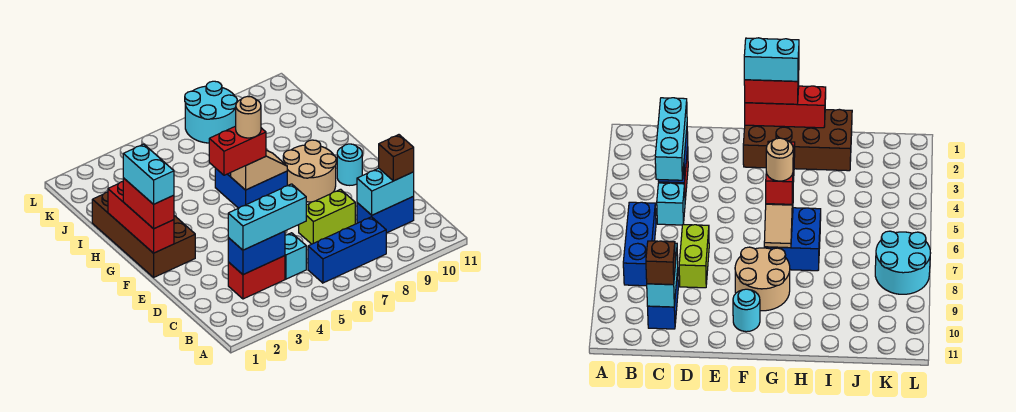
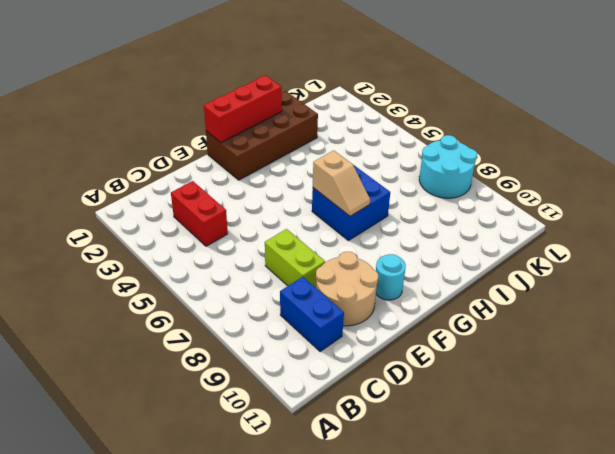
tan 2x2 round brick [316,252,378,326] -> tan 2x2 round brick moved to [283,140,336,202]
none -> blue 1x3 brick [308,217,386,283]
none -> cyan 1x1 brick [285,233,306,279]
none -> blue 1x2 brick [228,231,285,275]

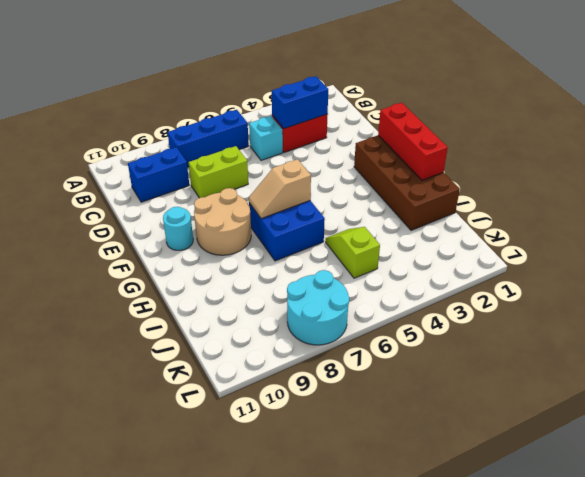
lime 1x2 slope [326,227,380,278] -> none
none -> cyan 1x2 brick [357,168,414,215]
none -> cyan 1x3 brick [228,184,306,250]
none -> brown 1x1 brick [379,135,414,181]

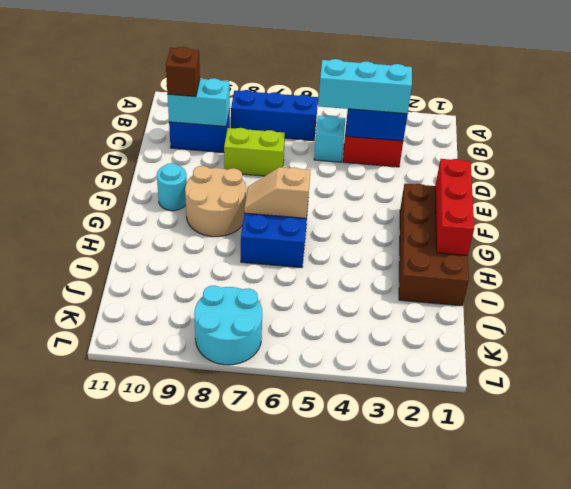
none -> red 1x2 brick [123,178,174,229]
none -> red 1x2 brick [209,126,266,175]
none -> cyan 1x2 brick [123,144,174,204]

